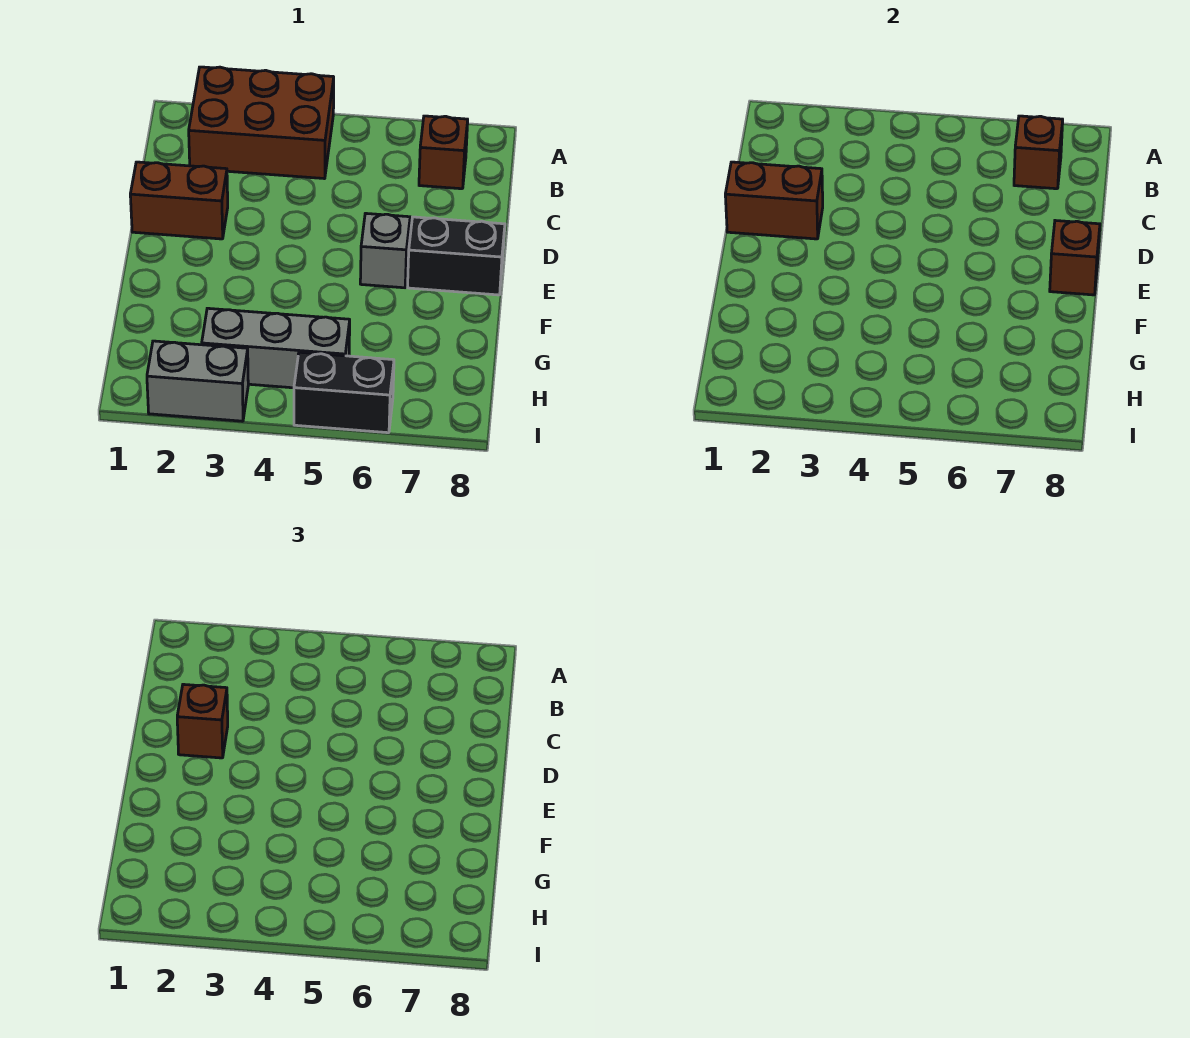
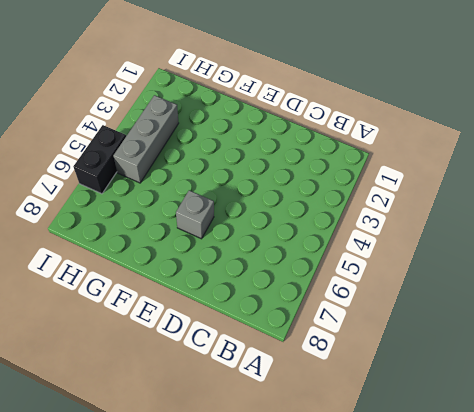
none -> brown 2x3 brick [189,67,334,179]
none -> brown 1x1 brick [419,116,468,189]
none -> brown 1x2 brick [130,162,228,239]

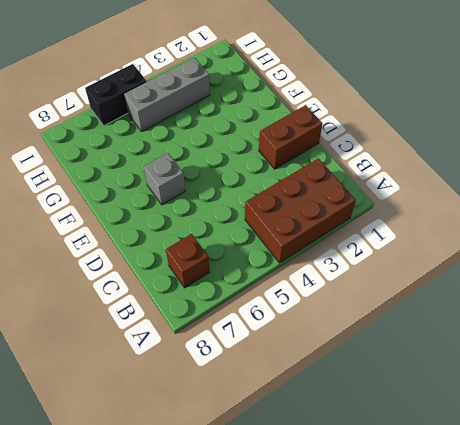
none -> black 1x2 brick [408,217,505,295]
none -> grey 1x2 brick [147,341,248,421]
none -> brown 1x1 brick [1014,116,1063,189]

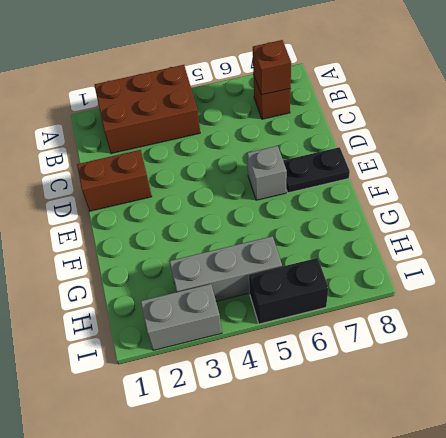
black 1x2 plate [283,147,350,193] -> black 1x2 brick [408,217,505,295]
none -> brown 1x2 brick [725,162,823,239]
none -> brown 1x1 brick [1050,221,1100,295]
none -> brown 1x1 brick [177,684,228,758]

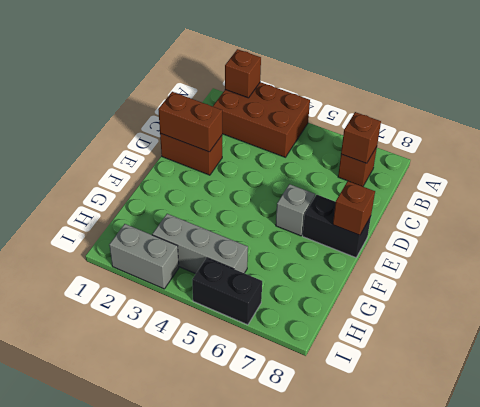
brown 1x1 brick [225,49,261,98] -> brown 1x1 brick moved to [177,684,228,758]

